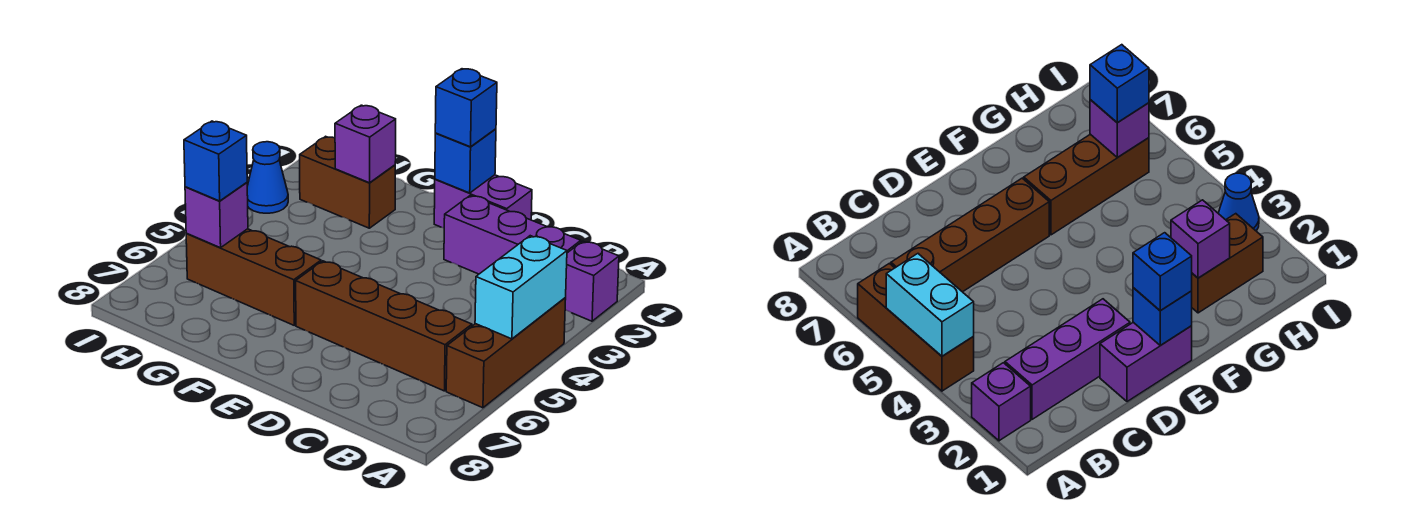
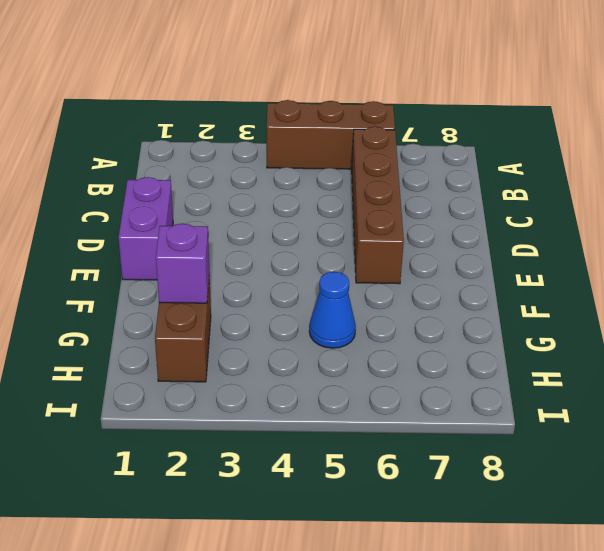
blue 1x1 cone [309,272,356,348] -> blue 1x1 cone moved to [247,142,288,213]
none -> purple 1x1 brick [565,241,619,321]
none -> purple 1x3 brick [444,195,581,274]
none -> brown 1x3 brick [186,229,321,325]

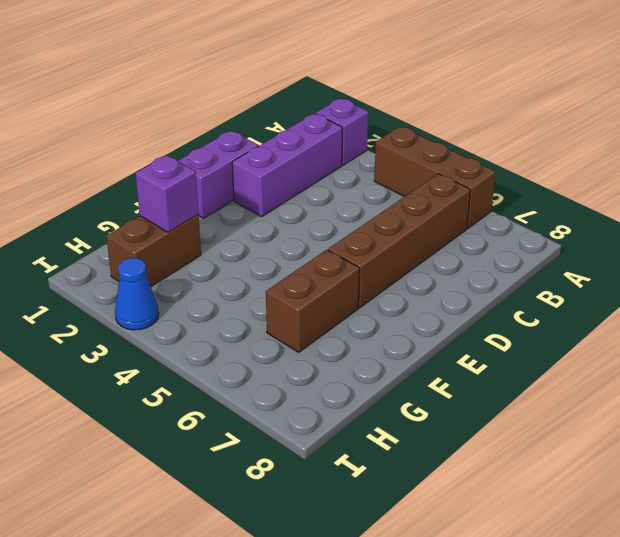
brown 1x2 brick [266,250,359,352] -> brown 1x3 brick [186,229,321,325]
none -> cyan 1x2 brick [475,236,567,339]
none -> blue 1x1 brick [435,129,496,193]
none -> purple 1x1 brick [185,183,248,248]

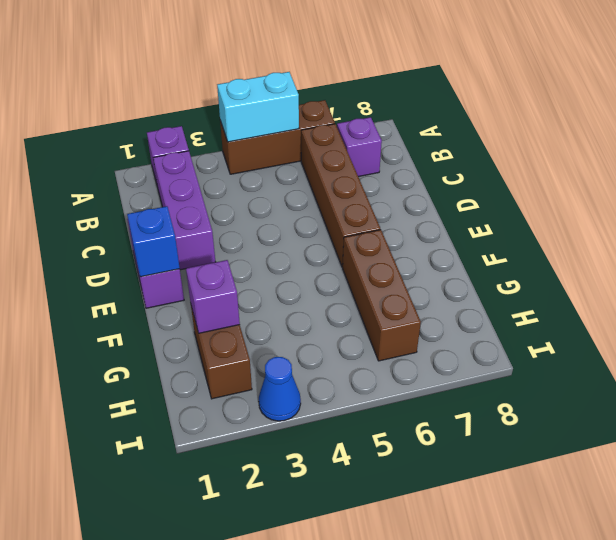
purple 1x1 brick [337,117,382,177] -> purple 1x1 brick moved to [185,183,248,248]
none -> blue 1x1 brick [435,69,497,147]
none -> blue 1x1 brick [184,121,247,201]

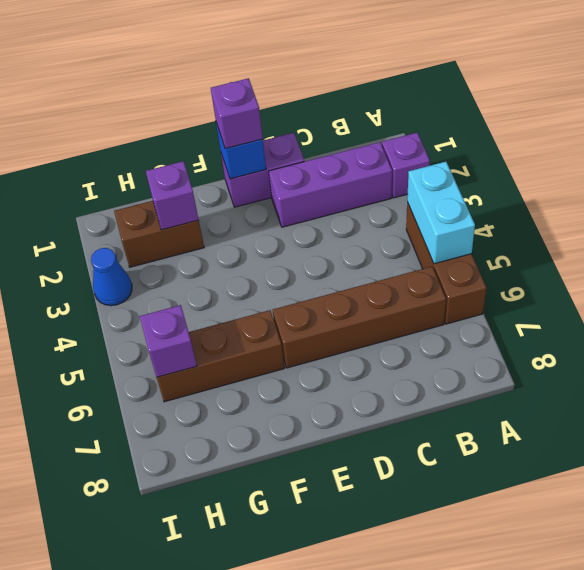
purple 1x1 brick [211,78,263,149] -> blue 1x1 brick [435,69,497,147]
none -> blue 1x1 brick [184,121,247,201]

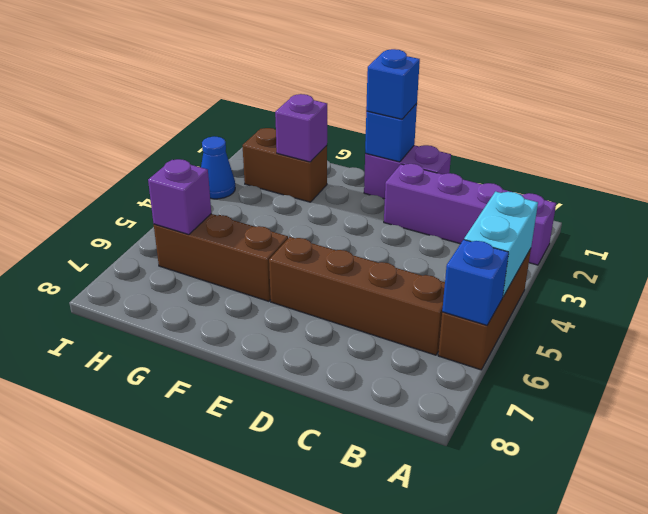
blue 1x1 brick [442,240,509,325] -> blue 1x1 brick moved to [184,121,247,201]

